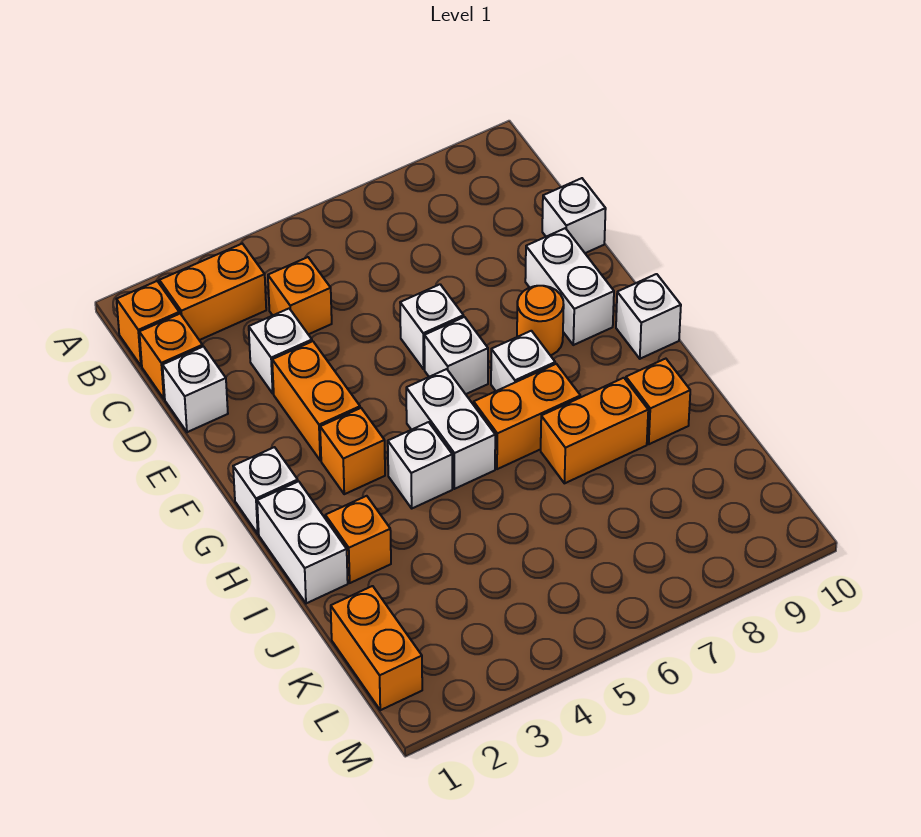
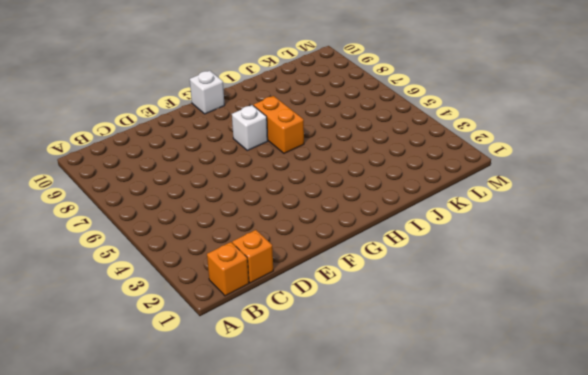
none -> orange 1x2 brick [159,244,266,340]
none -> orange 1x1 brick [268,257,332,334]
none -> white 1x1 brick [163,347,228,432]

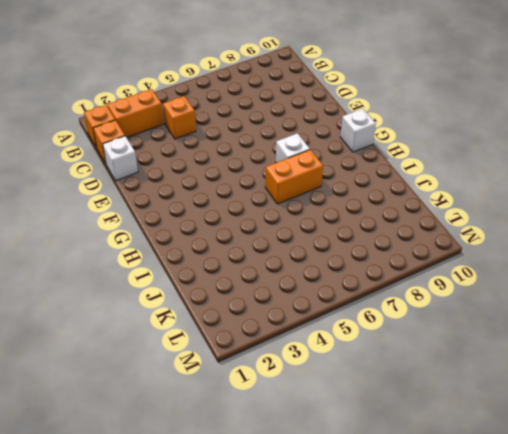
none -> white 1x1 brick [249,309,312,393]
none -> white 1x1 brick [542,178,606,253]
none -> orange 1x2 brick [272,341,360,460]

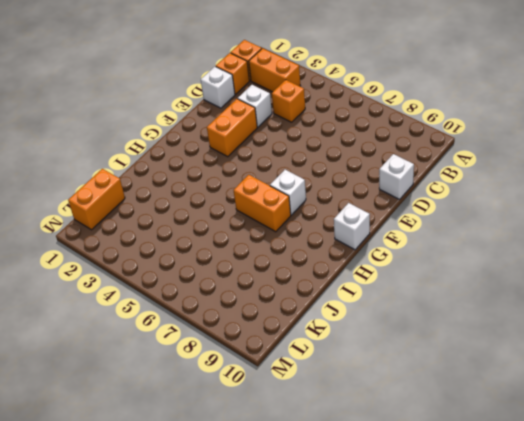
none -> white 1x1 brick [400,284,464,369]
none -> white 1x2 brick [525,228,614,345]
none -> white 1x1 brick [424,317,488,394]

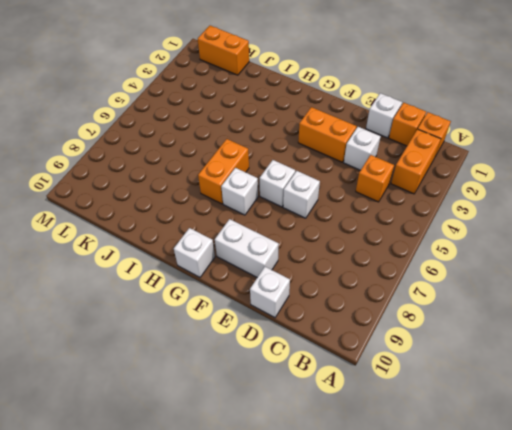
none -> orange 1x1 round brick [517,286,564,356]
none -> white 1x1 brick [233,447,298,534]
none -> orange 1x1 brick [320,408,385,494]

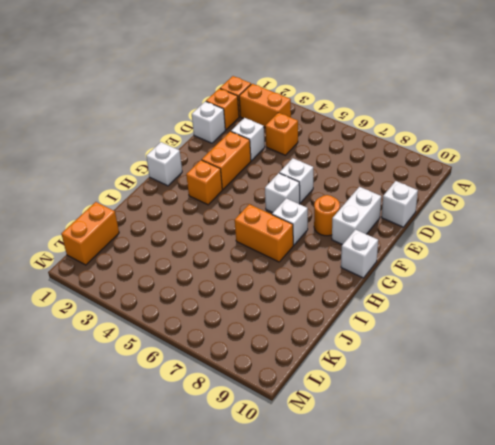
none -> white 1x2 brick [406,369,495,489]
none -> white 1x2 brick [257,481,348,603]
none -> white 1x1 brick [388,422,452,508]

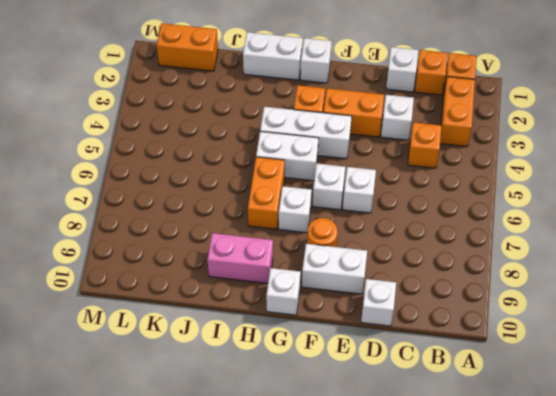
white 1x3 brick [260,107,352,159] -> white 1x1 brick [388,422,452,508]
pink 1x2 brick [207,233,273,283] -> orange 1x1 brick [626,359,690,444]
none -> orange 1x1 brick [325,496,391,583]
none -> orange 1x2 brick [541,378,648,483]

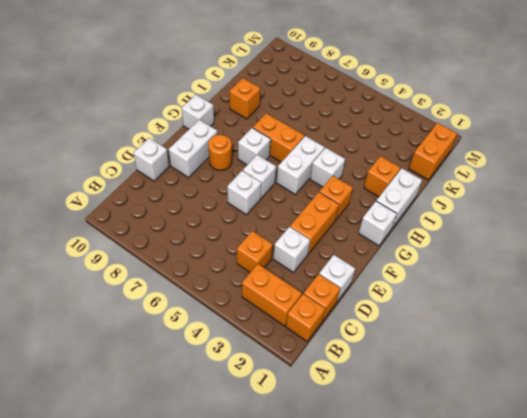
none -> orange 1x2 brick [541,378,648,483]

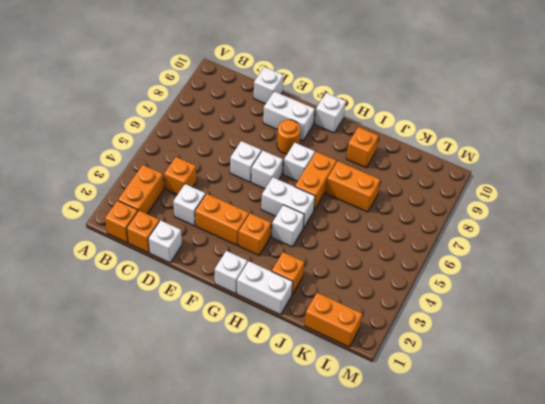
orange 1x2 brick [326,161,380,212] -> orange 1x2 brick turned to [541,378,648,483]

